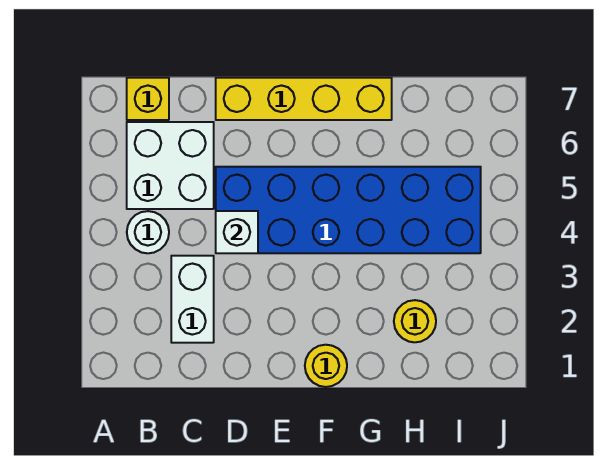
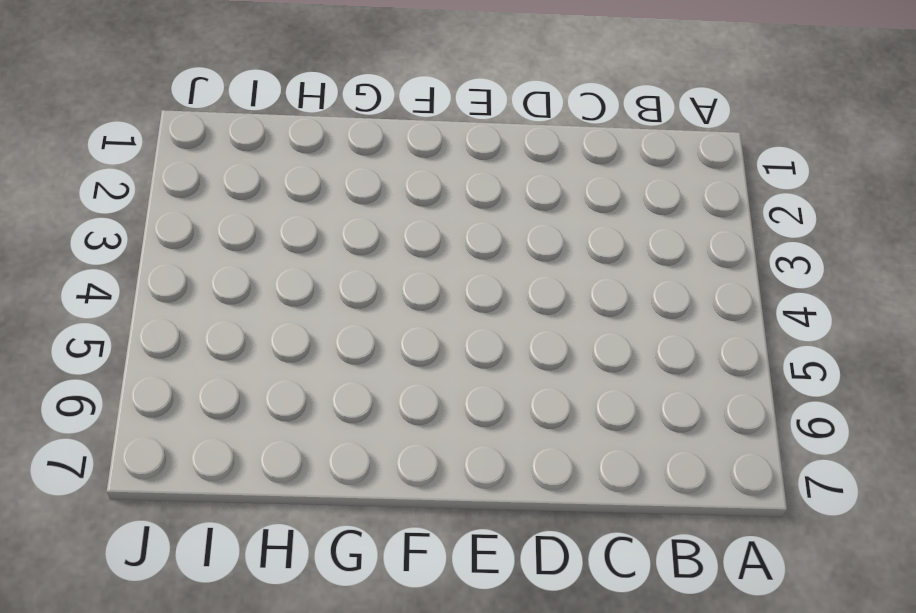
none -> white 1x1 round brick [127,211,169,253]
none -> white 2x2 brick [127,122,214,209]

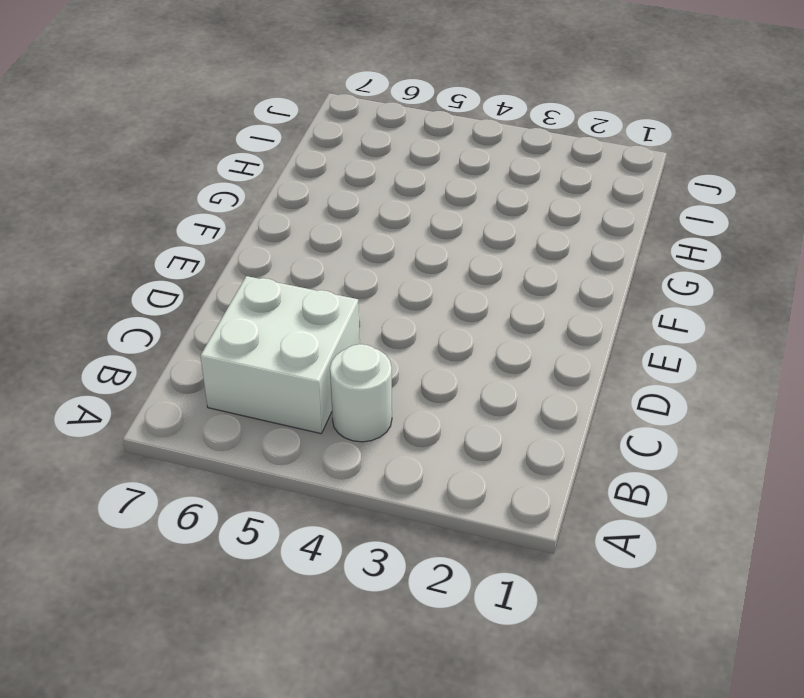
none -> yellow 1x1 brick [127,78,169,120]
none -> white 1x2 brick [171,256,214,343]

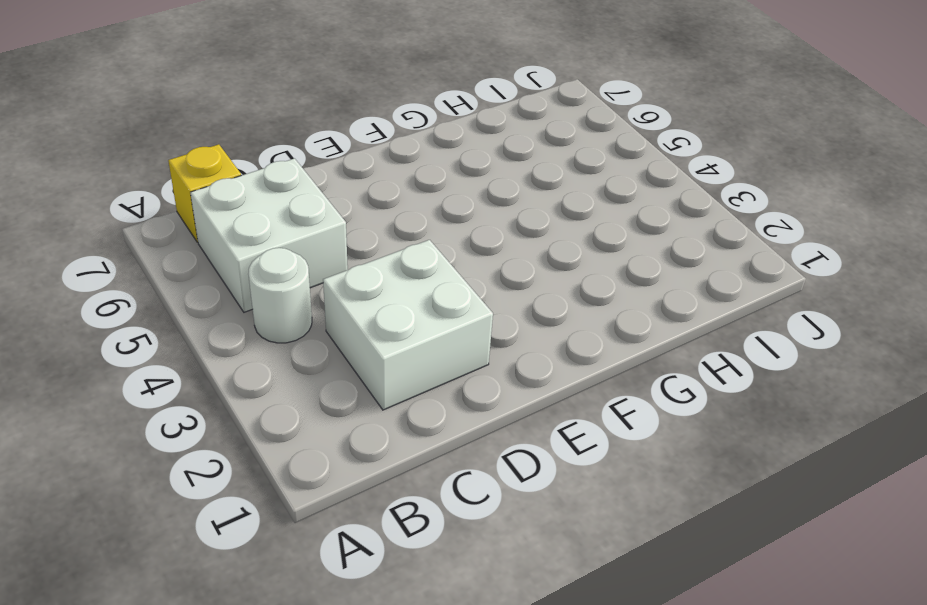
white 2x2 brick [323,240,493,410] -> white 1x2 brick [171,256,214,343]
none -> blue 2x6 brick [216,167,481,253]
none -> yellow 1x4 brick [216,78,392,120]

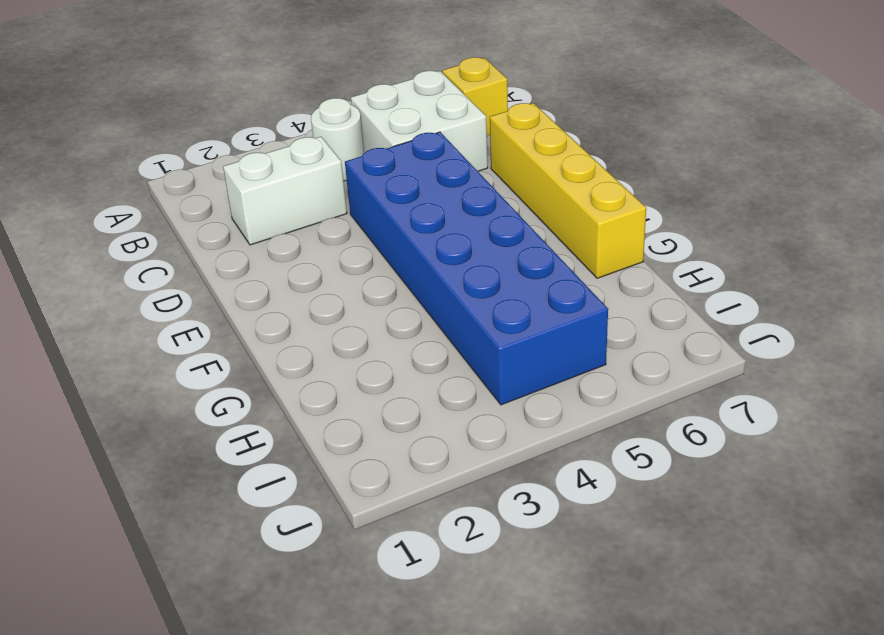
none -> yellow 1x1 round brick [305,345,347,387]
none -> yellow 1x1 round brick [394,300,436,342]

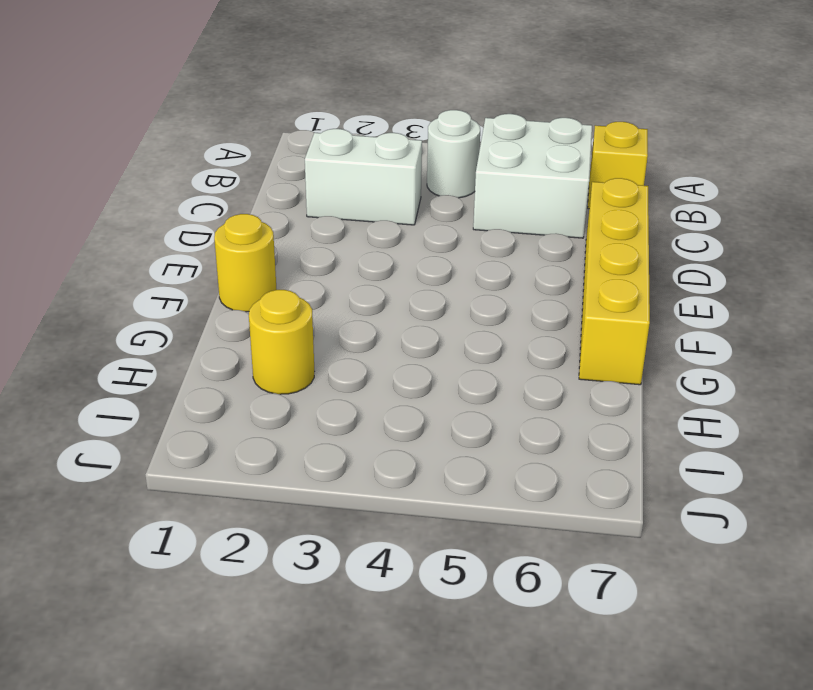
none -> blue 2x6 brick [216,167,481,253]
none -> white 1x1 brick [216,211,258,253]

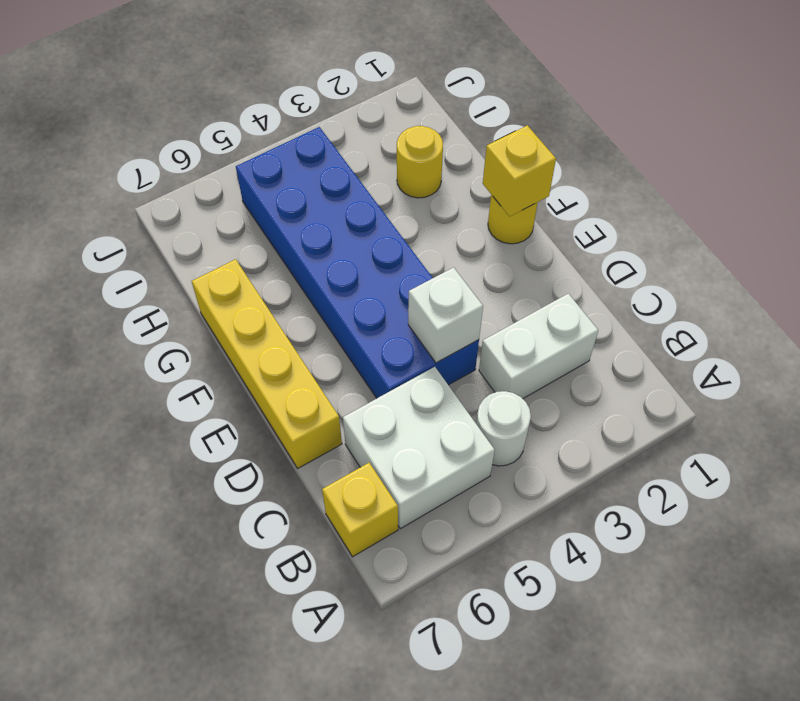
yellow 1x1 brick [483,125,556,216] -> none

